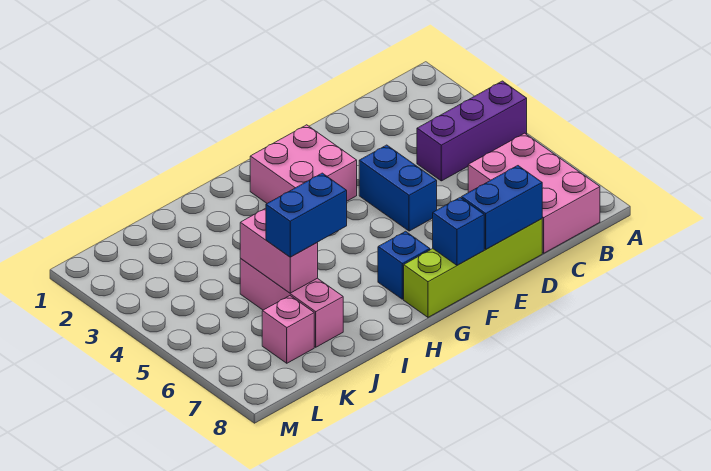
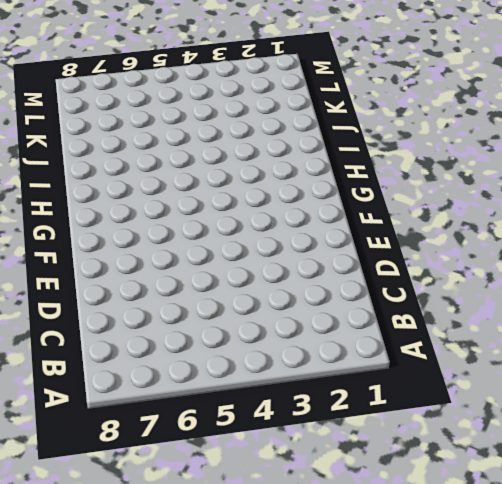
none -> purple 1x3 brick [417,81,527,181]
none -> pink 2x3 brick [468,133,600,253]
none -> lime 1x4 brick [404,219,542,317]

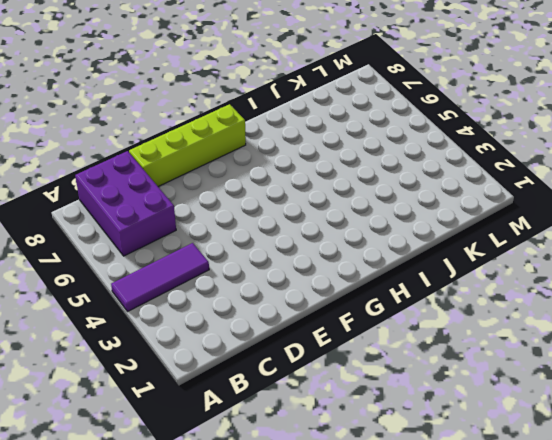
purple 1x3 tile [111,243,209,312] -> purple 1x3 brick [417,81,527,181]
purple 2x3 brick [75,151,176,256] -> pink 2x3 brick [468,133,600,253]
none -> blue 1x2 brick [359,145,437,231]
none -> pink 2x2 brick [250,125,357,203]
none -> blue 1x1 brick [378,231,430,299]

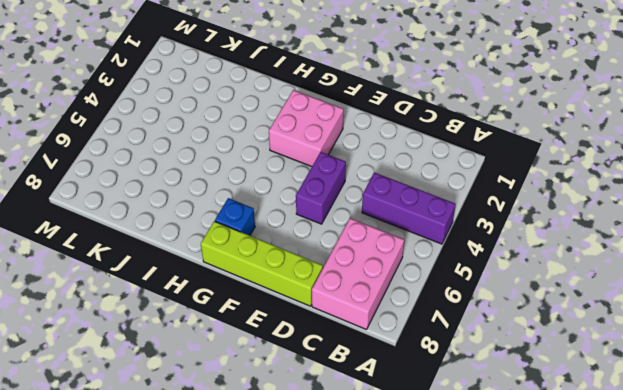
purple 1x2 brick [296,152,346,224] -> blue 1x2 brick [359,145,437,231]
none -> pink 1x3 brick [240,259,343,347]
none -> pink 1x1 brick [262,296,314,363]
none -> blue 1x2 brick [461,166,542,249]

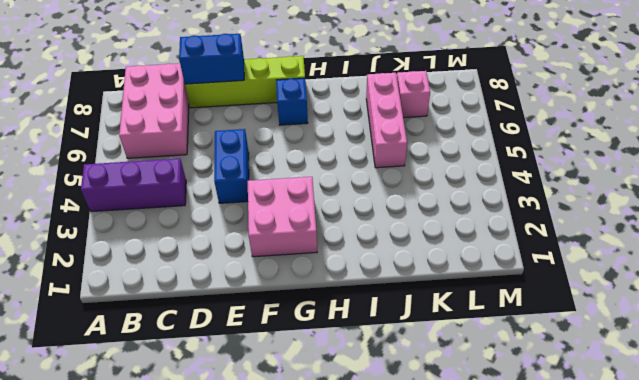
none -> blue 1x1 brick [433,198,484,265]
none -> pink 1x2 brick [240,208,318,293]
none -> blue 1x2 brick [266,173,347,257]

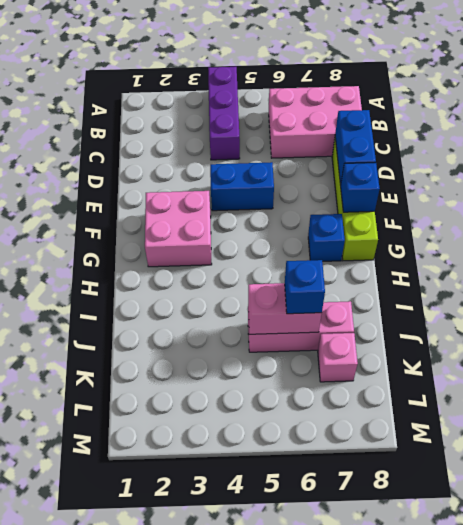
blue 1x1 brick [285,260,325,314] -> blue 1x2 brick [266,173,347,257]

